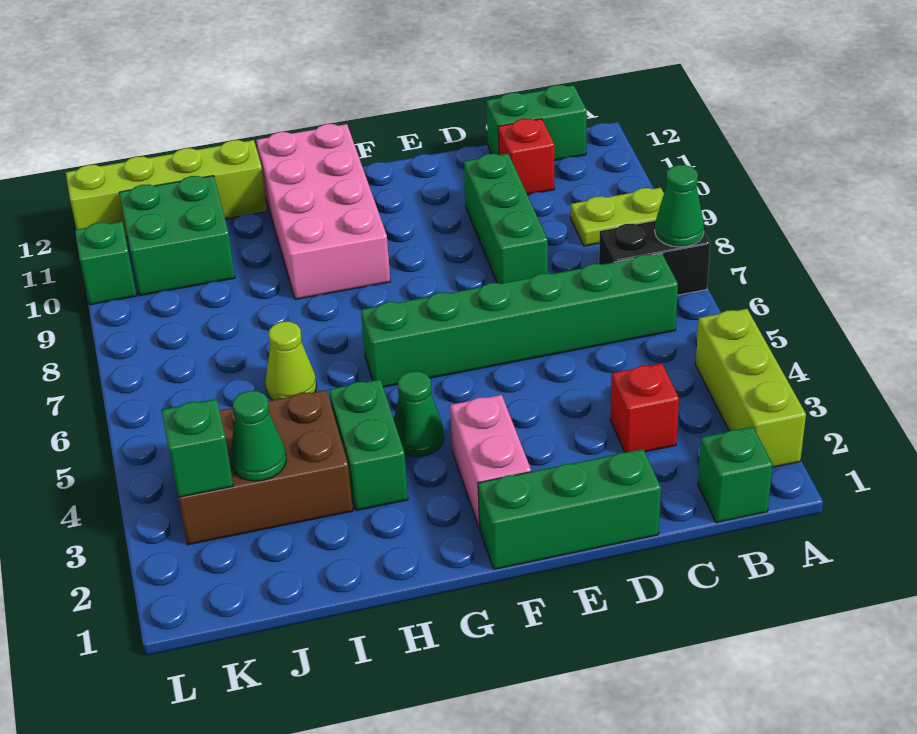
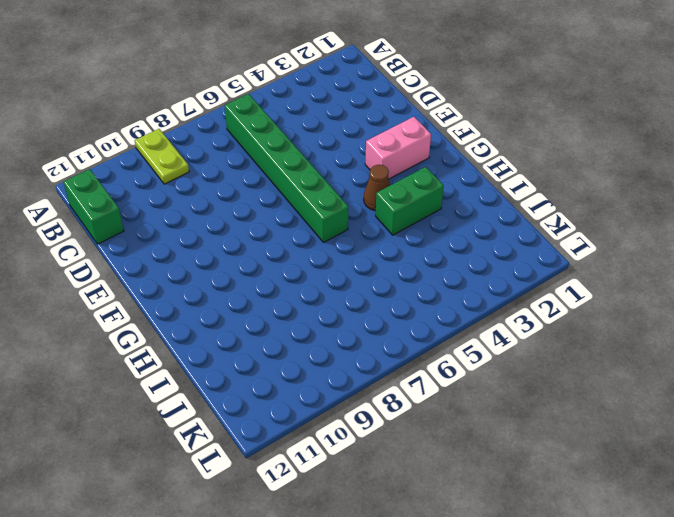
brown 1x1 cone [364,165,390,211] -> green 1x1 cone [394,371,444,457]
none -> lime 1x3 brick [696,309,806,467]
none -> black 1x2 brick [599,221,710,295]
none -> green 1x1 brick [698,427,773,523]

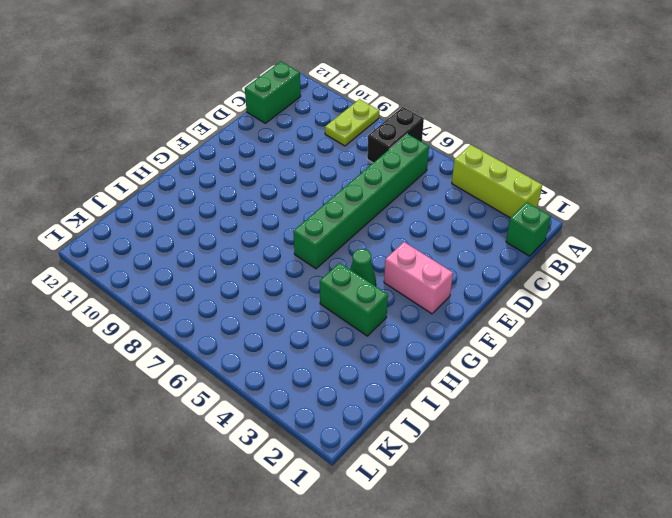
none -> red 1x1 brick [610,363,679,453]
none -> red 1x1 brick [498,119,554,195]
none -> green 1x3 brick [478,449,661,569]

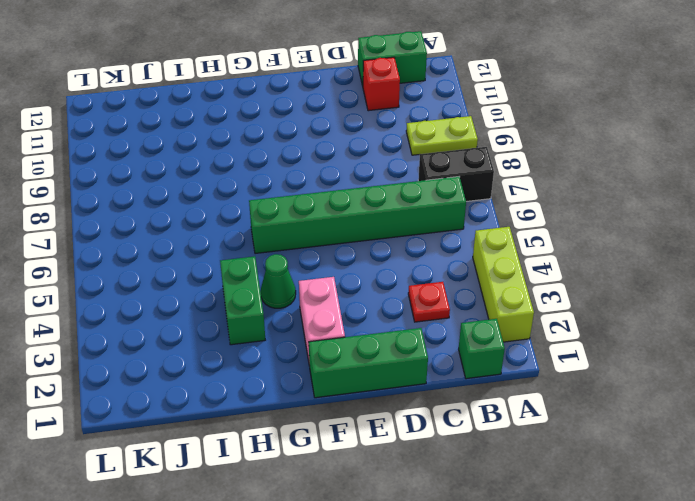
red 1x1 plate [408,282,450,322] -> red 1x1 brick [610,363,679,453]
none -> green 1x3 brick [464,154,548,284]
none -> pink 2x4 brick [256,124,390,300]
none -> brown 2x3 brick [178,390,353,545]

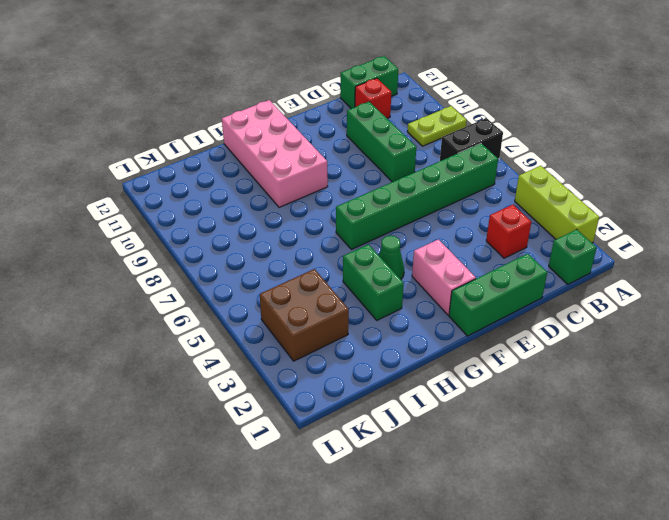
brown 2x2 brick [260,269,349,361] -> brown 2x3 brick [178,390,353,545]
none -> lime 1x1 cone [266,322,316,400]
none -> lime 1x4 brick [66,140,267,237]
none -> green 2x2 brick [119,176,235,296]

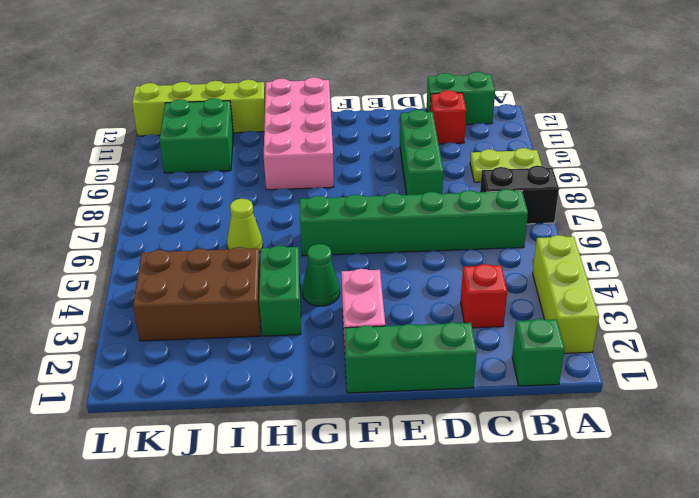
none -> green 1x1 brick [75,222,137,305]
none -> green 1x1 cone [655,165,704,247]
none -> green 1x1 cone [231,391,286,481]

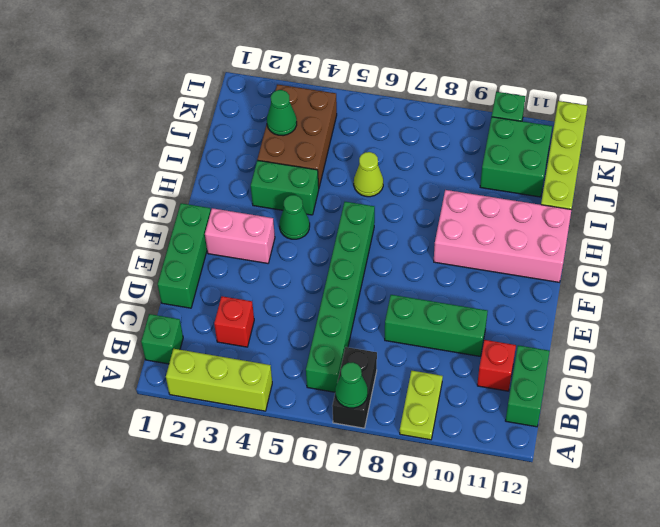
none -> green 1x1 brick [161,399,233,498]

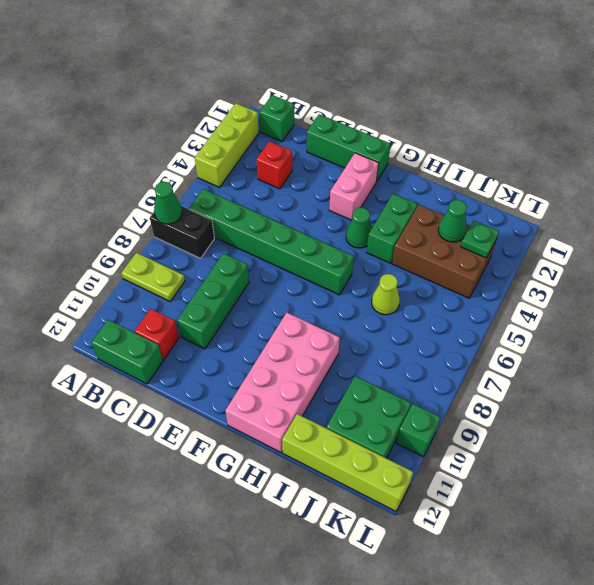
green 1x1 plate [461,220,499,258] -> green 1x1 brick [161,399,233,498]

